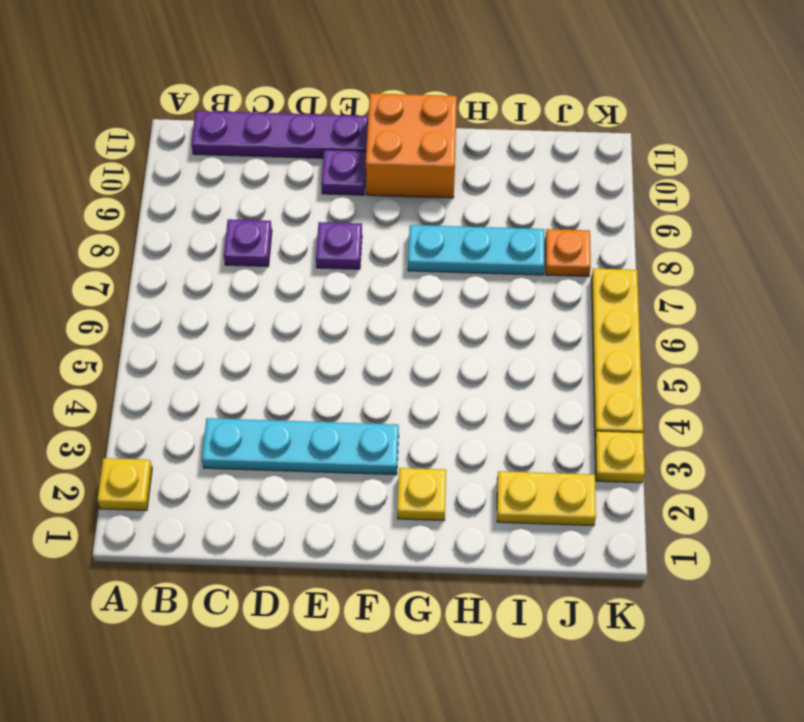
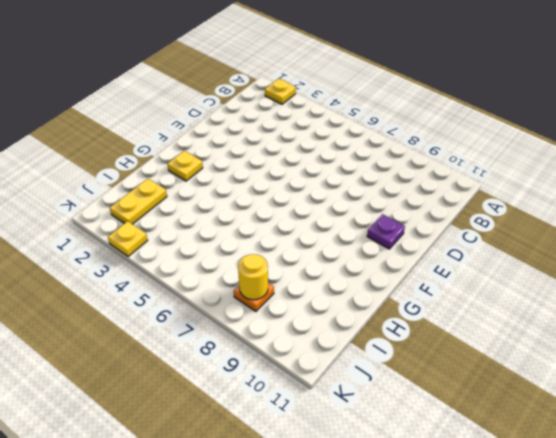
yellow 1x1 round brick [238,254,268,300] -> none
none -> purple 1x4 plate [191,111,368,158]
none -> cyan 1x4 plate [202,418,399,475]
none -> purple 1x1 plate [224,219,272,267]

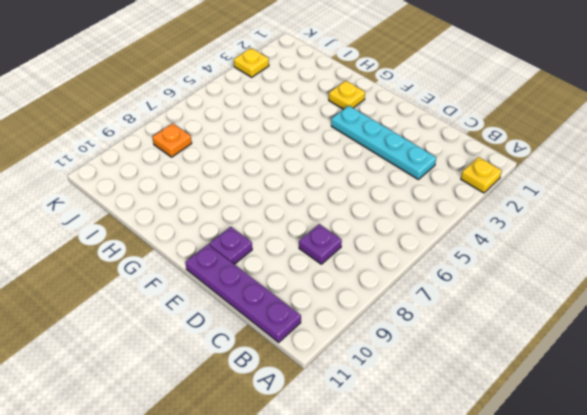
none -> purple 1x1 plate [316,222,362,269]
none -> orange 2x2 brick [366,93,457,198]
none -> cyan 1x3 plate [408,225,544,275]

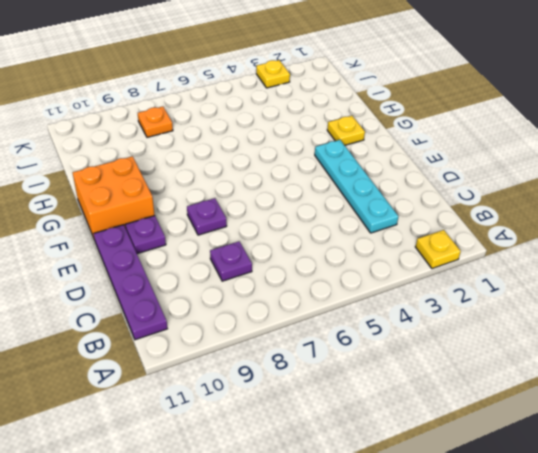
none -> cyan 1x3 plate [408,225,544,275]
none -> yellow 1x2 plate [497,471,596,526]
none -> yellow 1x4 plate [591,268,643,436]

